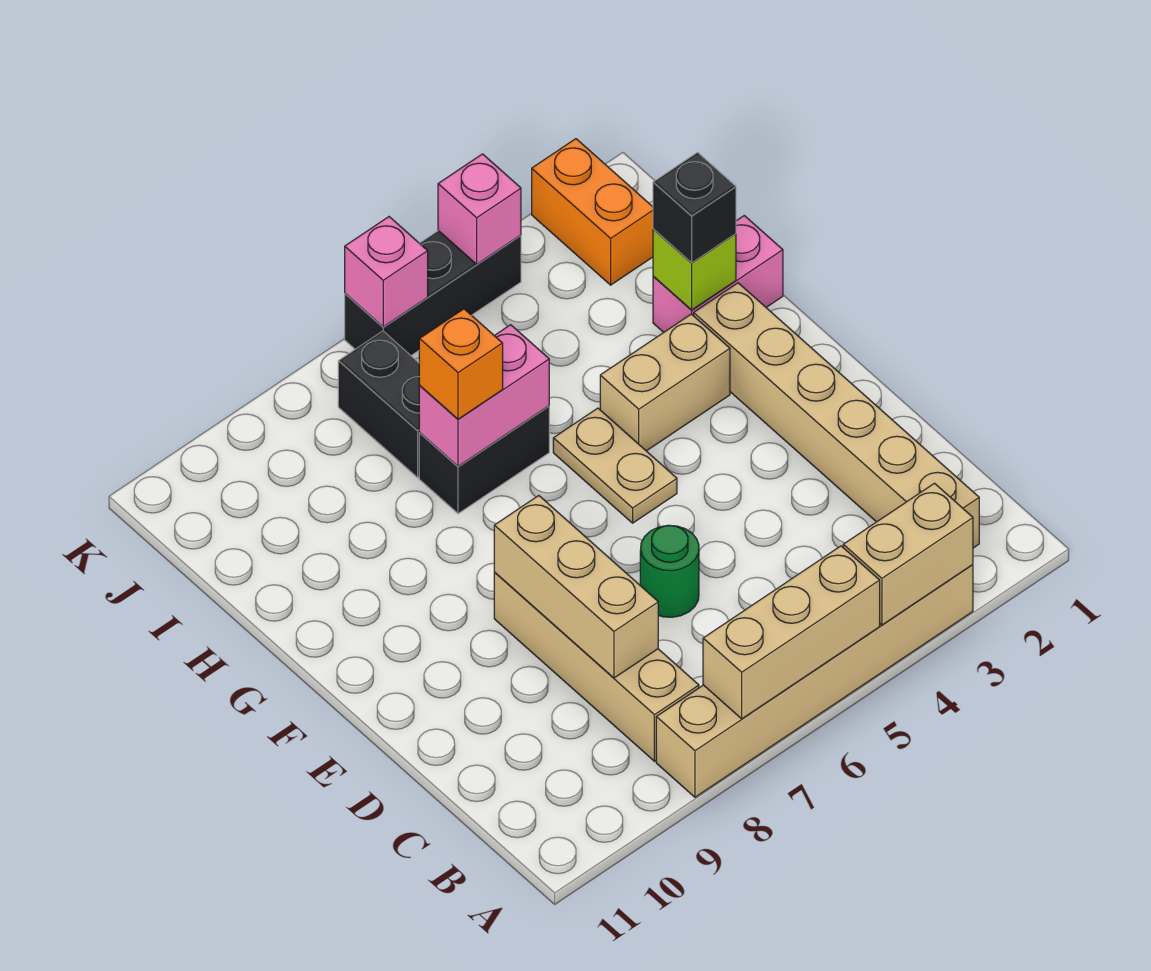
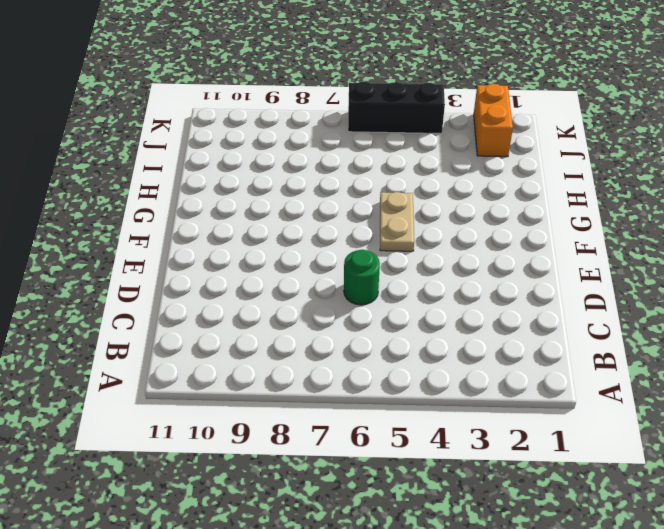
none -> tan 1x6 brick [656,565,973,797]
none -> tan 1x6 brick [694,283,979,548]
none -> tan 1x4 brick [494,573,699,761]

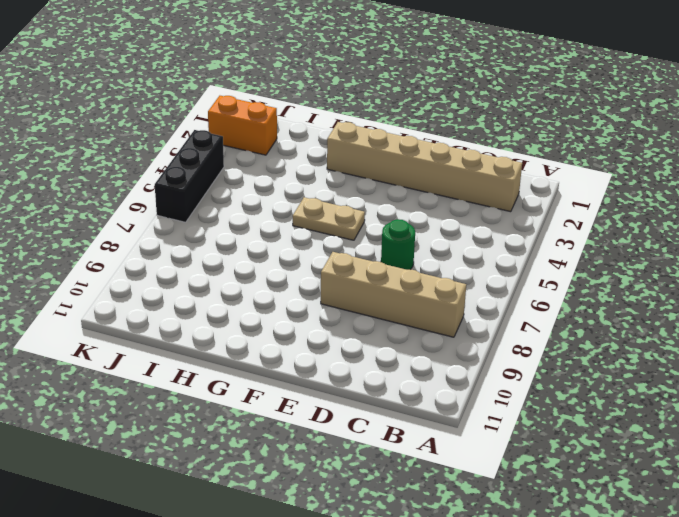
none -> tan 1x6 brick [656,565,973,797]
none -> tan 1x2 brick [600,314,730,451]
none -> pink 1x2 brick [653,216,783,332]

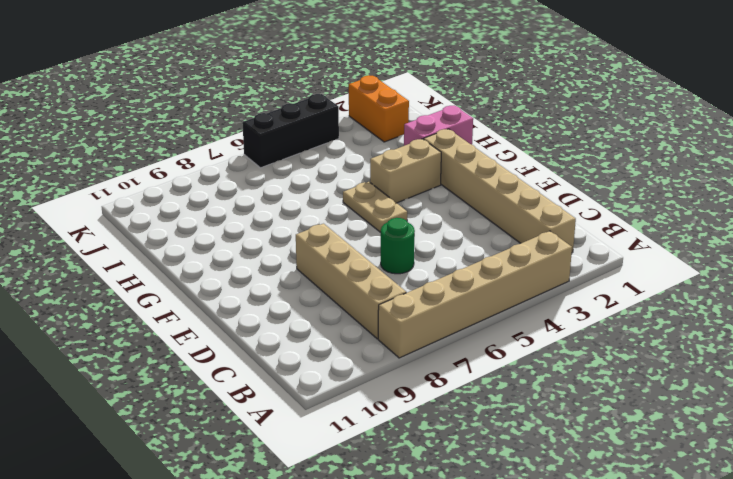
none -> black 1x2 brick [419,406,549,514]
none -> black 1x2 brick [338,331,420,477]
none -> tan 1x2 brick [843,483,973,625]

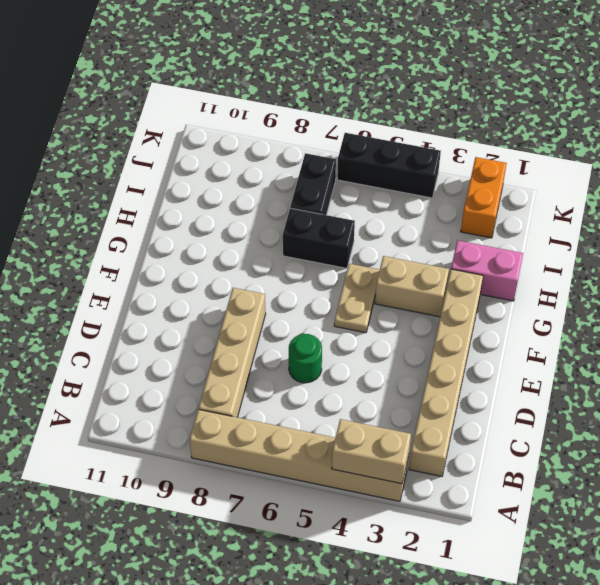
none -> tan 1x3 brick [703,546,880,719]
none -> tan 1x3 brick [494,496,658,678]
none -> lime 1x1 brick [653,229,736,310]

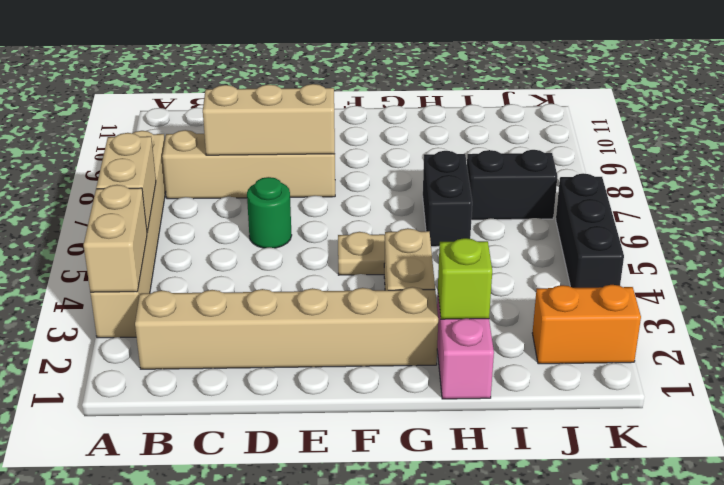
tan 1x2 brick [96,133,156,232] -> tan 1x3 brick [703,546,880,719]
none -> pink 1x2 brick [419,325,549,466]
none -> pink 1x1 brick [438,154,521,264]
none -> pink 1x1 brick [345,217,428,327]

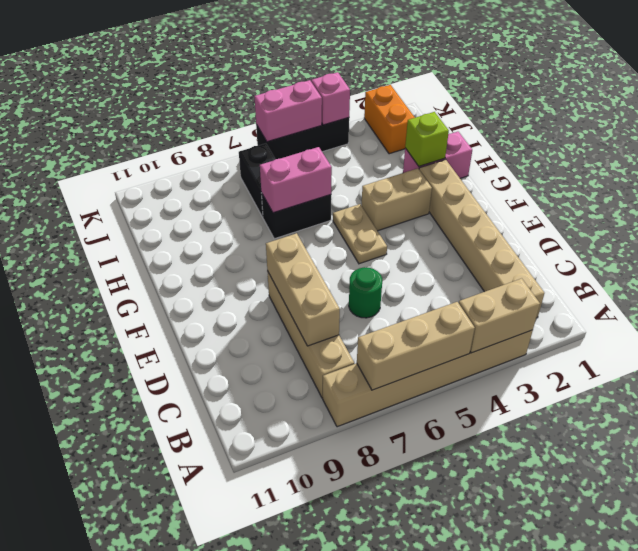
pink 1x2 brick [254,80,322,142] -> pink 1x1 brick [345,217,428,327]
none -> black 1x1 brick [653,153,736,263]
none -> orange 1x1 brick [419,309,503,419]

